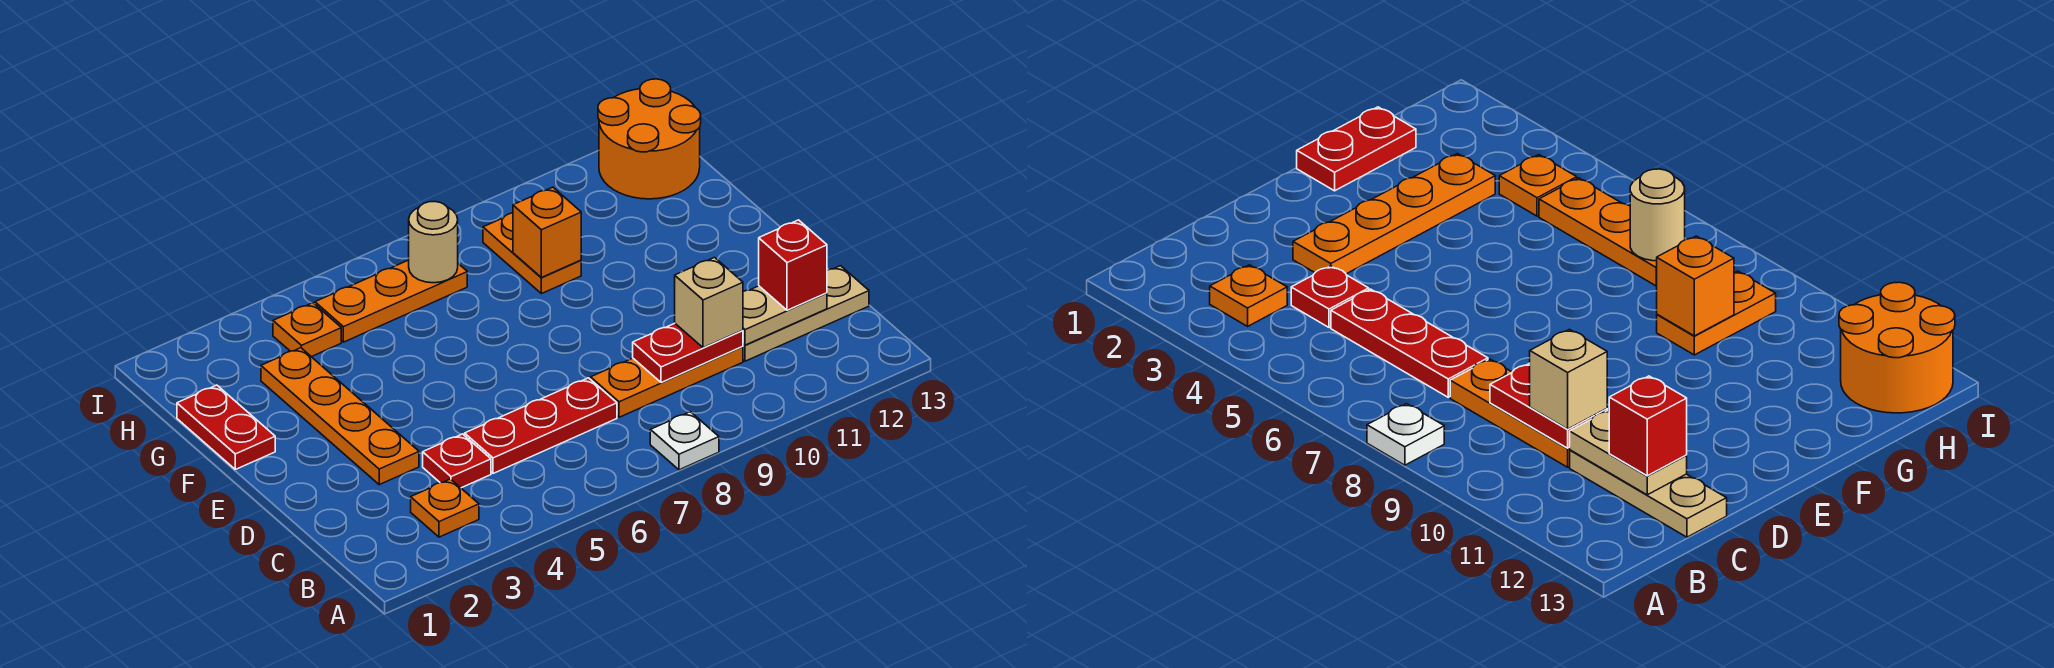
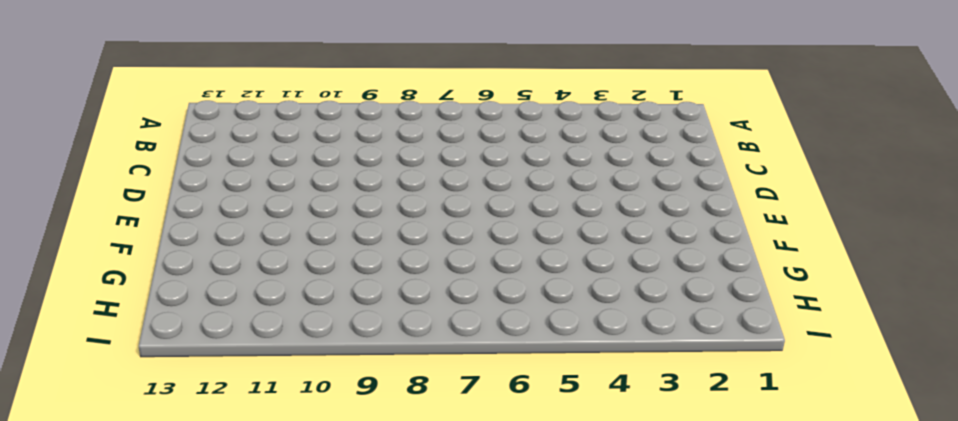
none -> white 1x1 plate [650,412,719,470]
none -> orange 1x1 plate [411,479,479,537]
none -> red 1x1 plate [423,434,491,488]

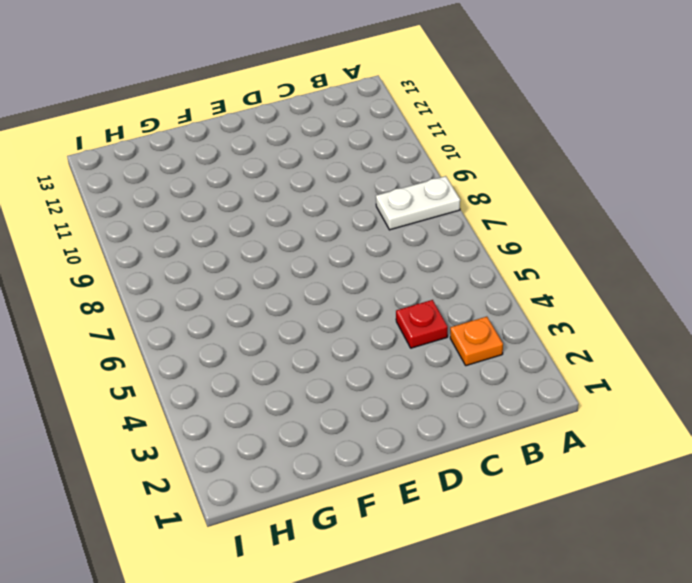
white 1x2 plate [376,176,460,230] -> white 1x1 plate [650,412,719,470]
none -> red 1x3 plate [465,378,617,473]
none -> orange 1x3 plate [591,346,743,417]
none -> tan 1x3 plate [743,266,869,361]

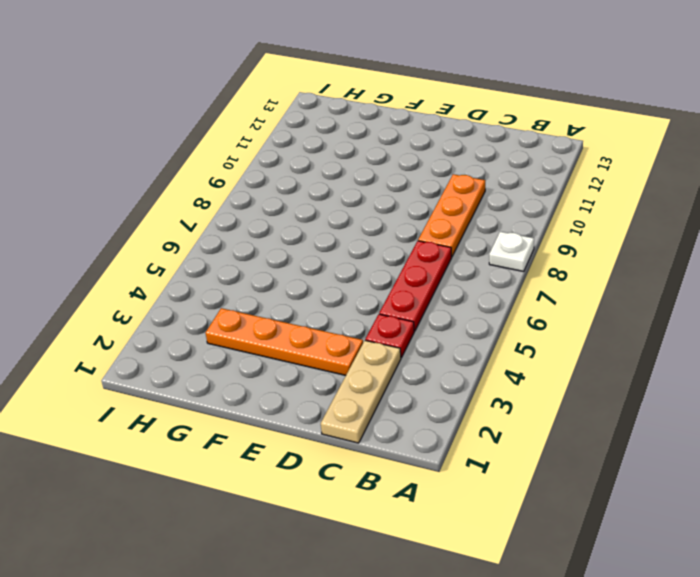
tan 1x3 plate [321,340,401,443] -> tan 1x3 plate moved to [743,266,869,361]
none -> orange 1x1 plate [411,479,479,537]
none -> red 1x2 plate [177,385,275,469]
none -> orange 1x2 plate [483,213,581,294]

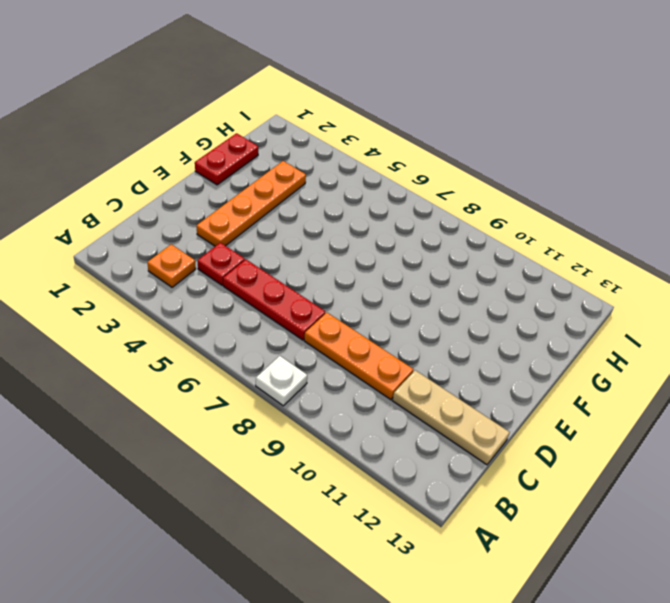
none -> orange 1x2 plate [483,213,581,294]
none -> orange 1x1 plate [273,303,341,357]
none -> orange 1x3 plate [315,260,467,342]

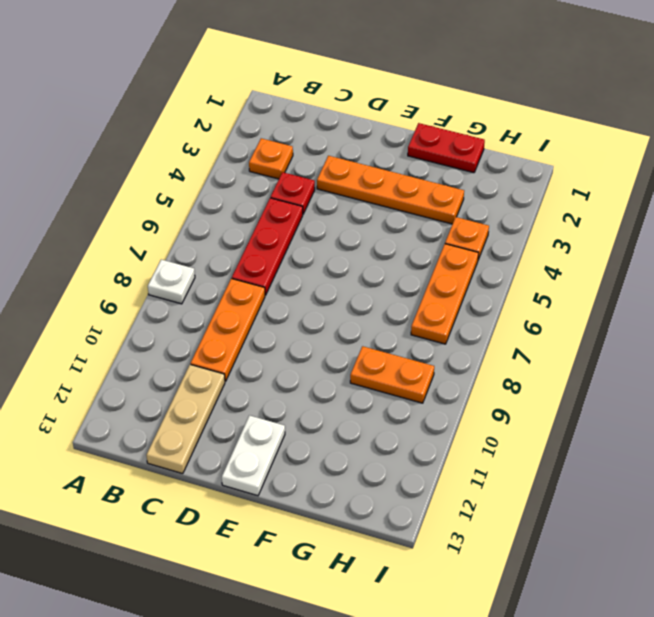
white 1x2 plate [222,415,285,496] -> none
none -> orange 2x2 round brick [598,79,701,199]
none -> red 1x2 plate [633,323,743,383]
none -> tan 1x2 plate [743,286,827,345]

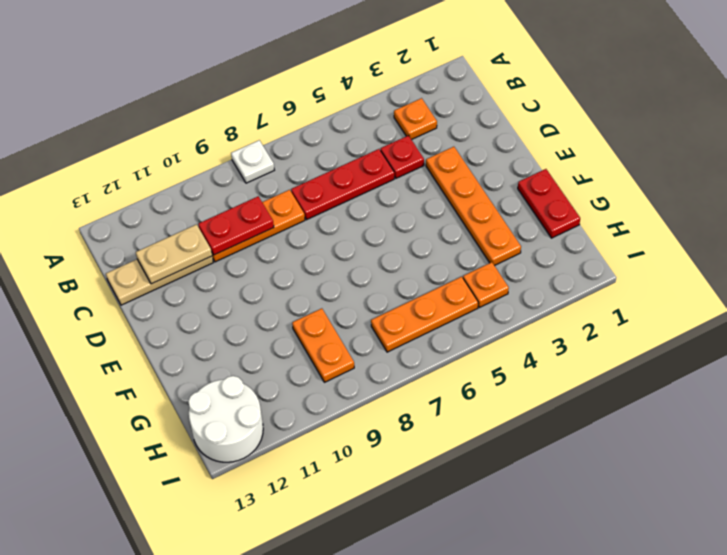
white 2x2 round brick [188,376,263,462] -> orange 2x2 round brick [598,79,701,199]
none -> orange 1x1 brick [513,187,581,278]
none -> tan 1x1 round brick [409,201,458,283]
none -> tan 1x1 brick [675,257,743,348]

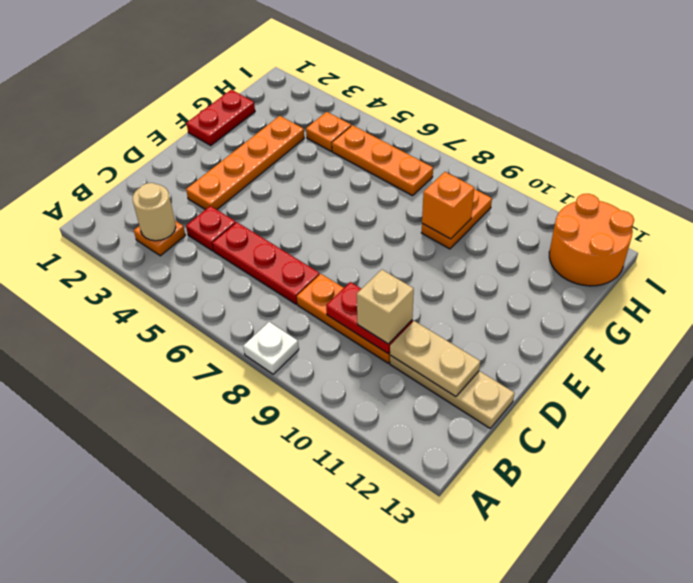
tan 1x1 round brick [133,183,176,241] -> tan 1x1 round brick moved to [409,201,458,283]
none -> red 1x1 brick [759,220,827,310]

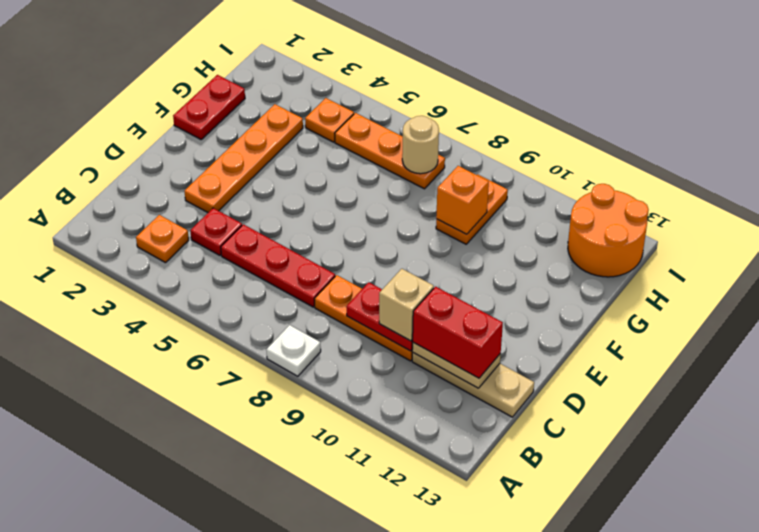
red 1x2 brick [412,287,503,378] -> red 1x1 brick [759,220,827,310]

